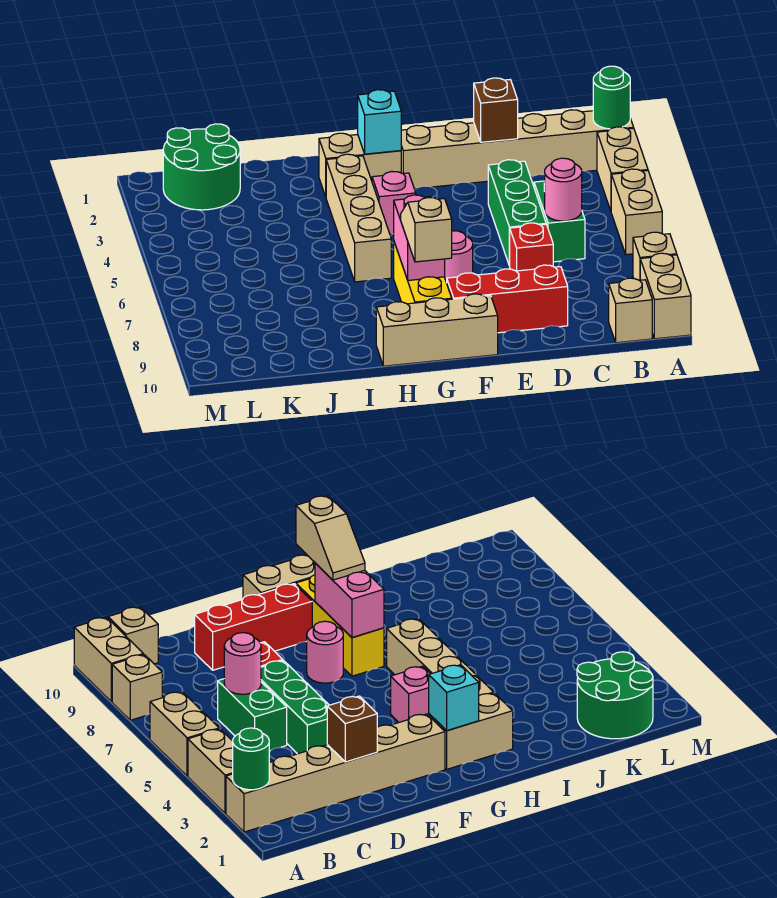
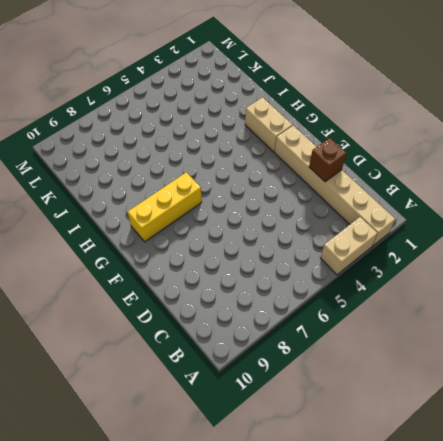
none -> tan 1x2 brick [611,169,662,255]
none -> tan 1x1 brick [633,232,677,280]
none -> tan 1x2 brick [640,253,691,339]

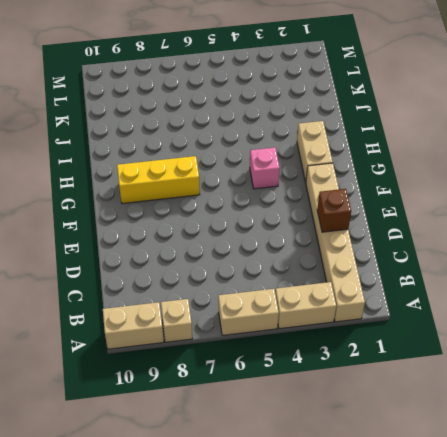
none -> tan 1x1 brick [609,278,652,343]
none -> green 1x2 brick [534,181,585,262]
none -> green 1x3 brick [488,160,546,266]

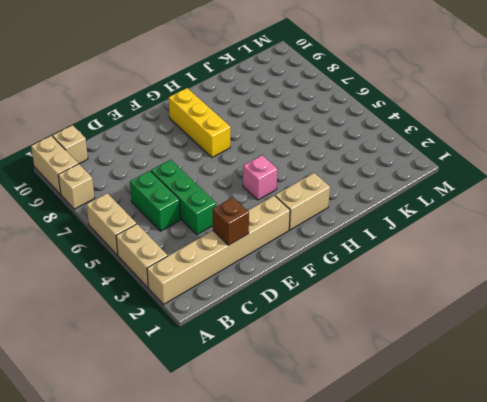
none -> red 1x1 brick [510,223,553,271]
none -> red 1x3 brick [447,265,568,333]
none -> pink 1x1 round brick [445,231,473,283]

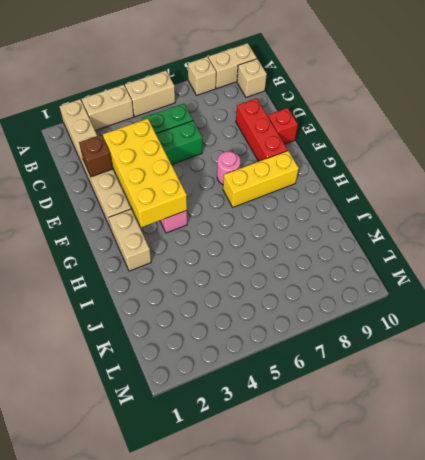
yellow 2x4 brick [103,119,187,227] -> none
red 1x1 brick [268,108,298,144] -> red 1x1 brick moved to [510,223,553,271]
none -> tan 1x3 brick [376,294,498,366]
none -> tan 1x4 brick [326,154,391,282]
none -> green 2x2 round brick [163,124,240,210]

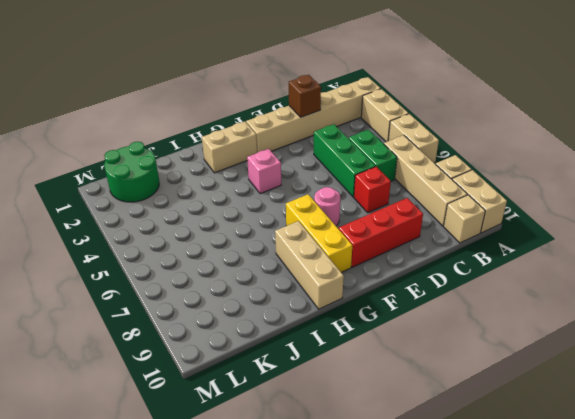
tan 1x4 brick [384,135,467,226] -> tan 1x4 brick moved to [326,154,391,282]
tan 1x3 brick [275,221,344,309] -> tan 1x3 brick turned to [376,294,498,366]
none -> green 1x1 round brick [593,66,630,129]
none -> pink 1x1 round brick [544,158,582,221]
none -> cyan 1x1 brick [358,90,401,154]

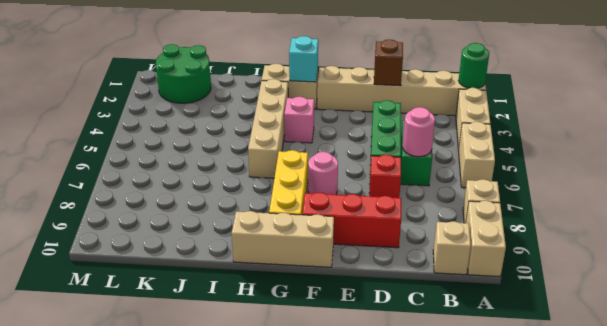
none -> pink 1x2 brick [394,195,445,280]
none -> tan 1x2 slope [401,198,452,262]

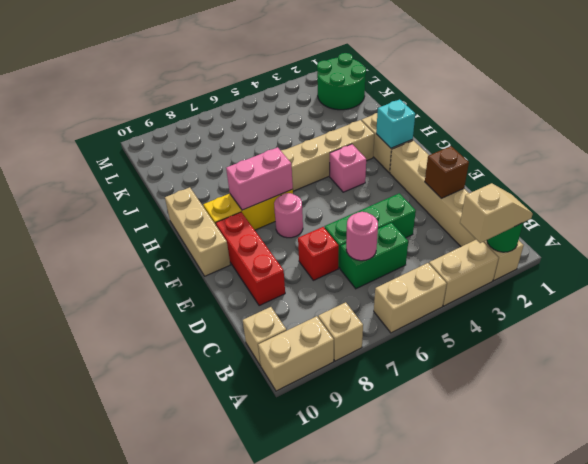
tan 1x2 slope [460,183,533,243] -> tan 1x2 slope moved to [401,198,452,262]

